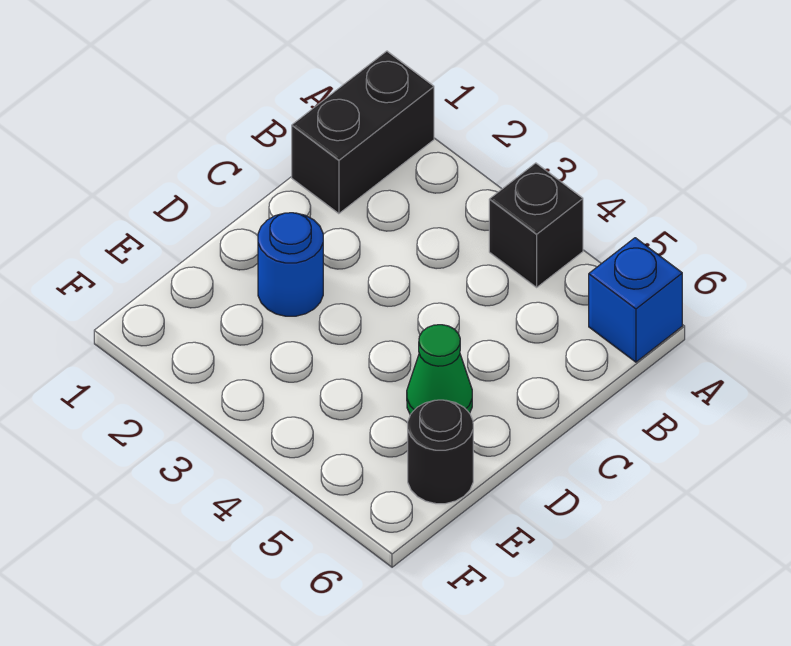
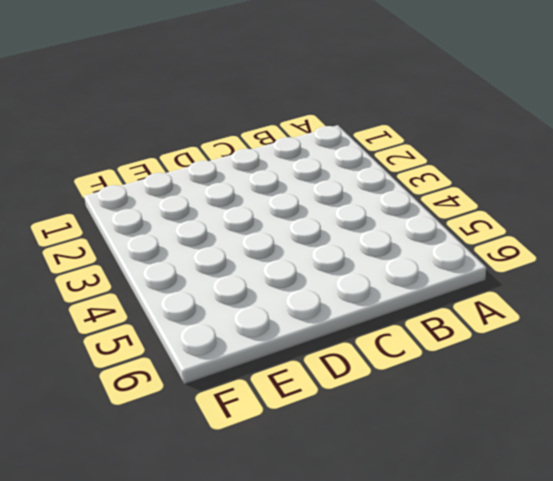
none -> black 1x2 brick [292,51,434,214]
none -> black 1x1 brick [489,163,583,287]

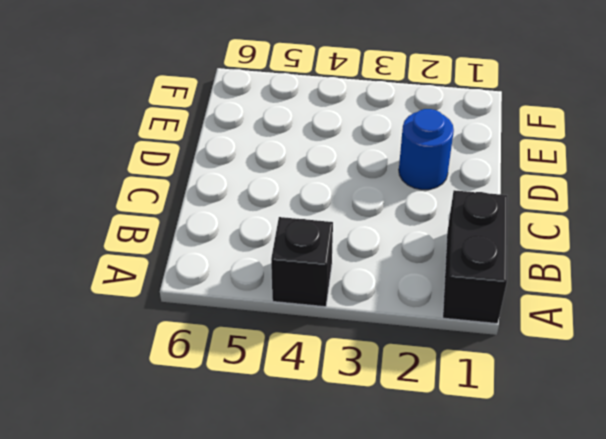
none -> blue 1x1 brick [589,238,682,362]
none -> green 1x1 cone [407,325,472,415]

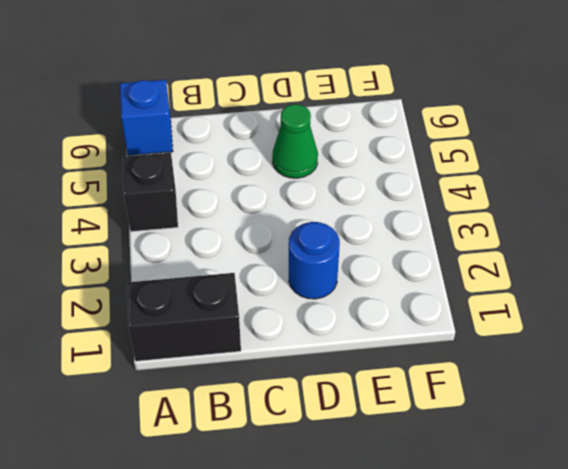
none -> black 1x1 round brick [408,400,473,504]

